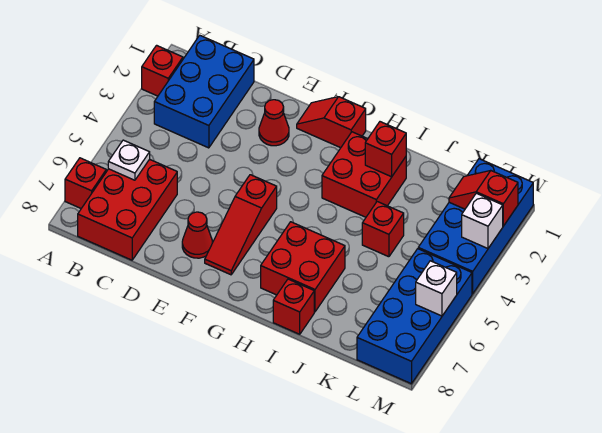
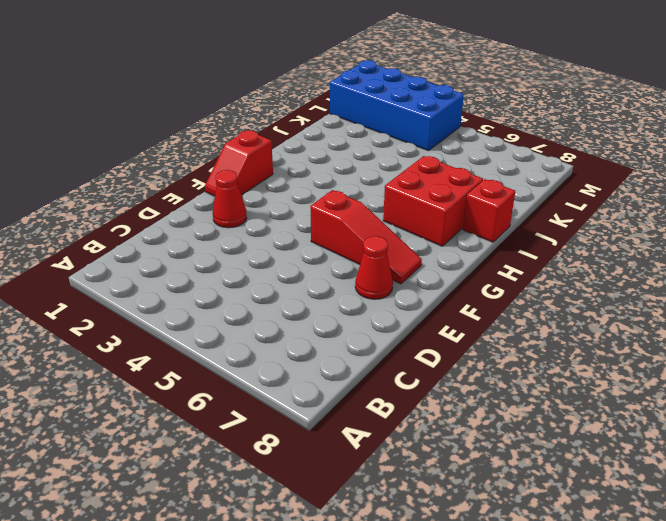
none -> red 1x1 brick [142,45,183,96]
none -> red 1x1 brick [65,158,106,208]
none -> blue 2x3 brick [154,35,254,148]

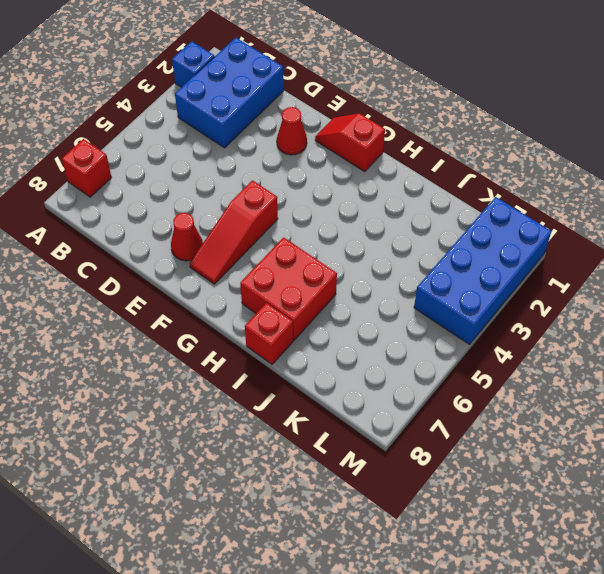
blue 1x1 brick [172,41,214,87] -> red 1x1 brick [142,45,183,96]
none -> red 2x3 brick [78,159,177,260]
none -> red 2x2 brick [322,132,406,217]
none -> red 1x1 brick [362,202,404,257]

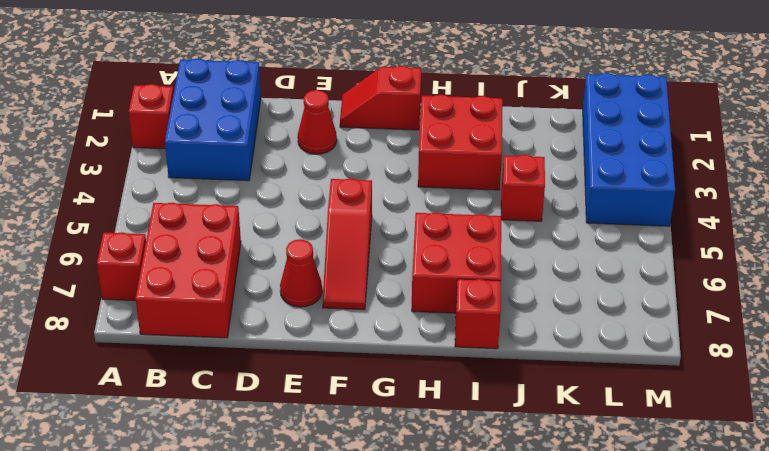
none -> blue 2x4 brick [357,249,472,384]
none -> white 1x1 plate [108,140,150,180]
none -> red 1x1 brick [365,122,406,177]

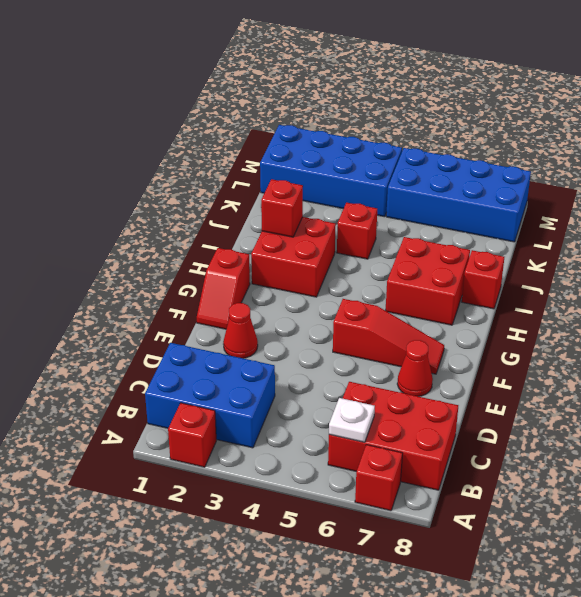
none -> red 1x2 slope [449,171,518,226]
none -> white 1x1 brick [462,193,503,249]
none -> white 1x1 brick [416,261,457,316]

